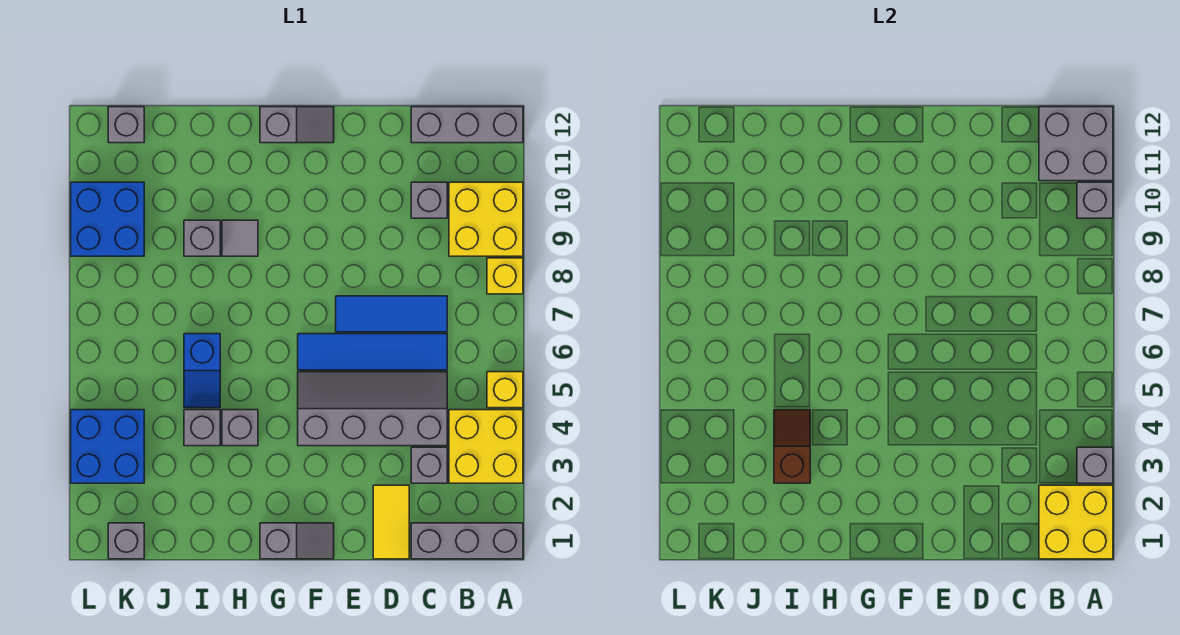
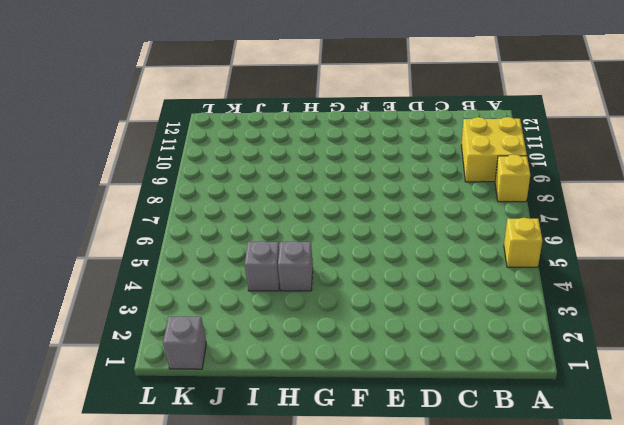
none -> grey 1x3 brick [411,523,523,559]
none -> yellow 2x2 brick [449,410,523,483]
none -> grey 1x3 brick [411,107,523,143]

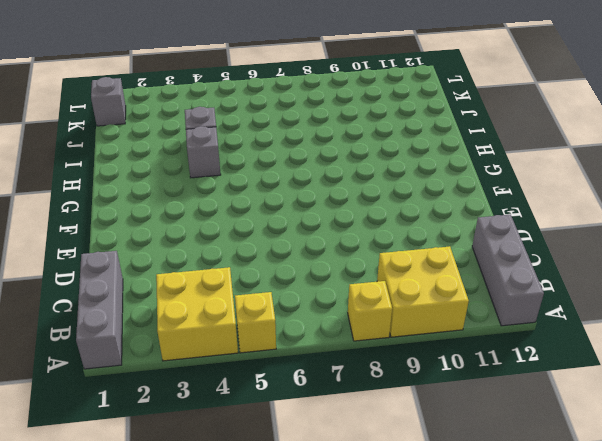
none -> grey 1x1 brick [411,447,447,483]
none -> grey 2x4 slope [298,372,447,446]
none -> blue 1x4 tile [298,334,447,370]

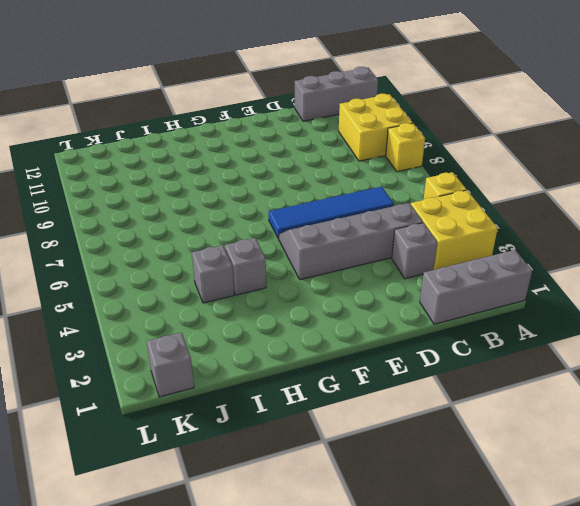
none -> blue 1x3 tile [336,296,447,332]
none -> grey 1x1 brick [411,182,447,218]
none -> yellow 1x2 tile [373,485,409,559]

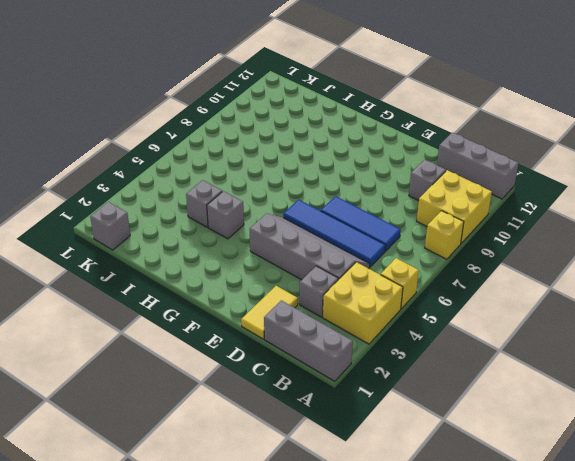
none -> grey 1x2 slope [260,523,334,559]
none -> grey 1x2 slope [260,107,334,143]
none -> grey 1x1 tile [222,220,258,256]

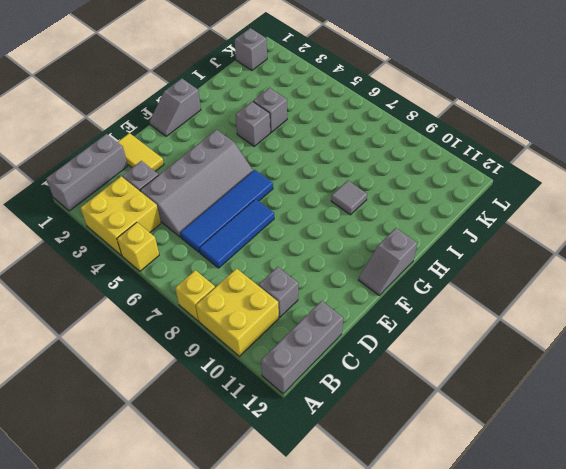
none -> blue 1x2 slope [184,334,220,408]
none -> grey 1x1 brick [184,220,220,256]
none -> blue 2x2 brick [71,410,144,483]

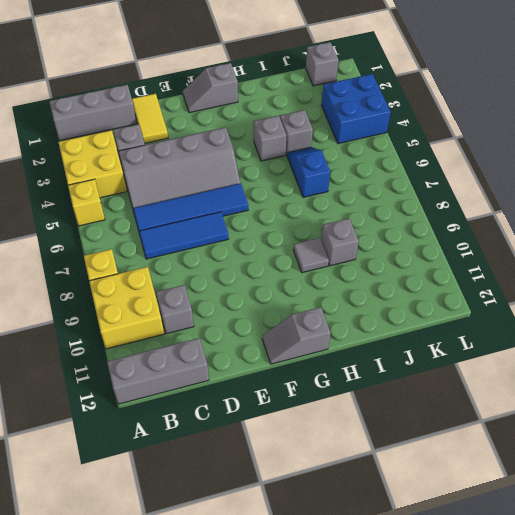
none -> blue 2x2 brick [71,182,144,256]
none -> grey 1x1 brick [108,107,144,143]
none -> yellow 2x2 brick [1039,485,1113,559]

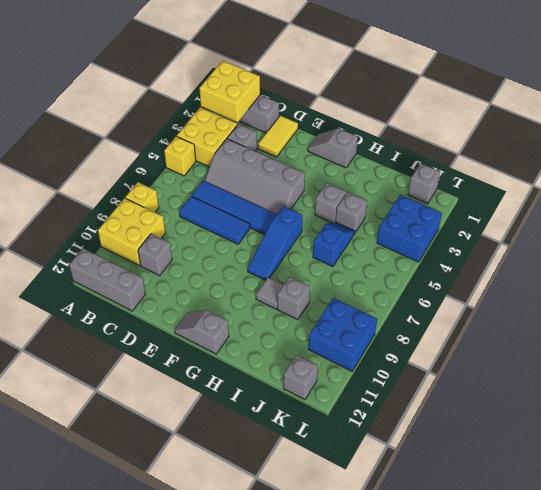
blue 1x3 slope [247,206,303,280] -> none
none -> grey 1x1 brick [1077,447,1113,483]
none -> grey 1x1 brick [1077,182,1113,218]
none -> grey 2x2 brick [1039,107,1113,181]

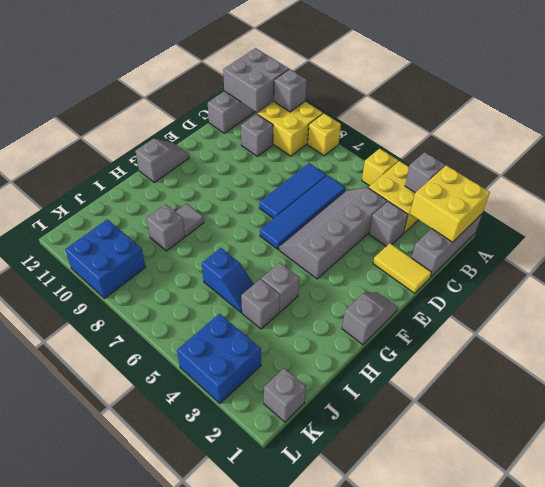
none -> grey 1x1 brick [108,107,144,143]
none -> brown 1x2 slope [774,410,810,483]

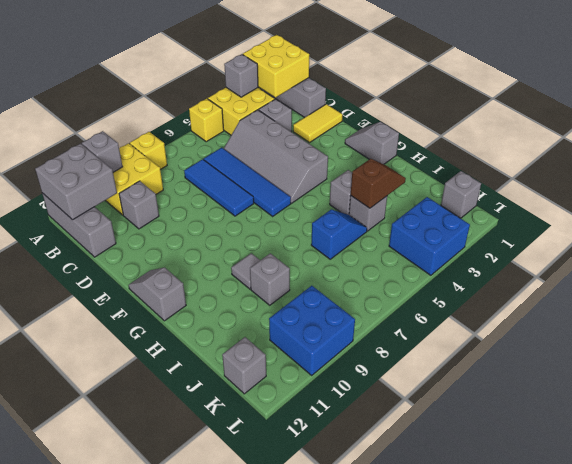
brown 1x2 slope [351,159,406,208] -> brown 1x2 slope turned to [774,410,810,483]

